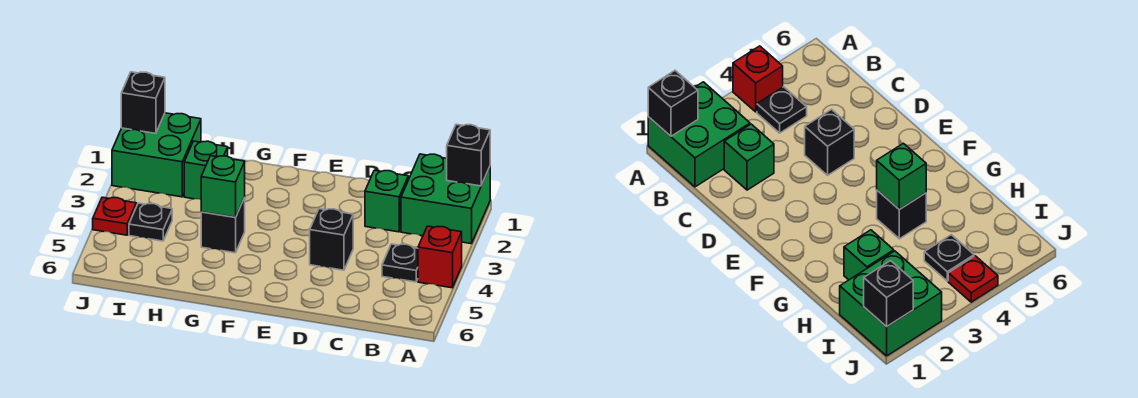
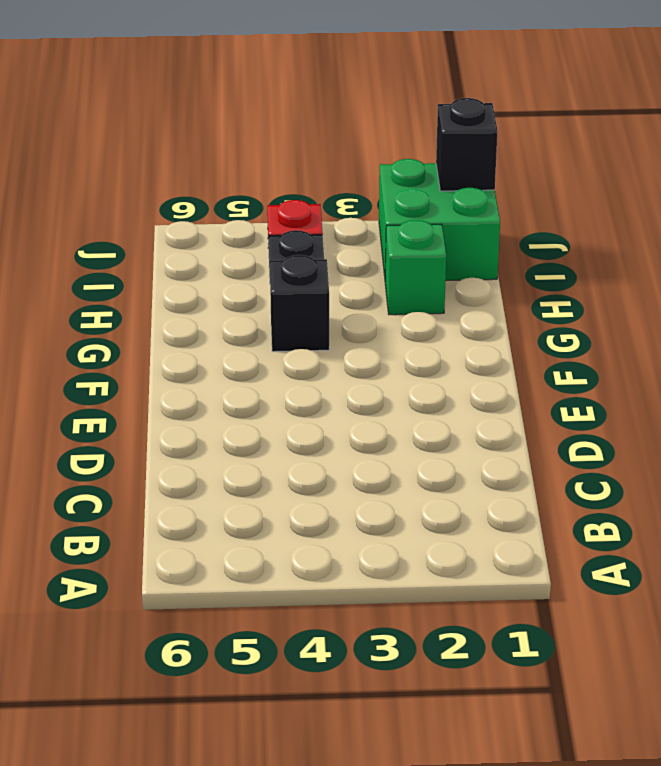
none -> green 2x2 brick [401,154,490,244]
none -> red 1x1 brick [418,226,462,288]
none -> black 1x1 plate [382,244,418,282]

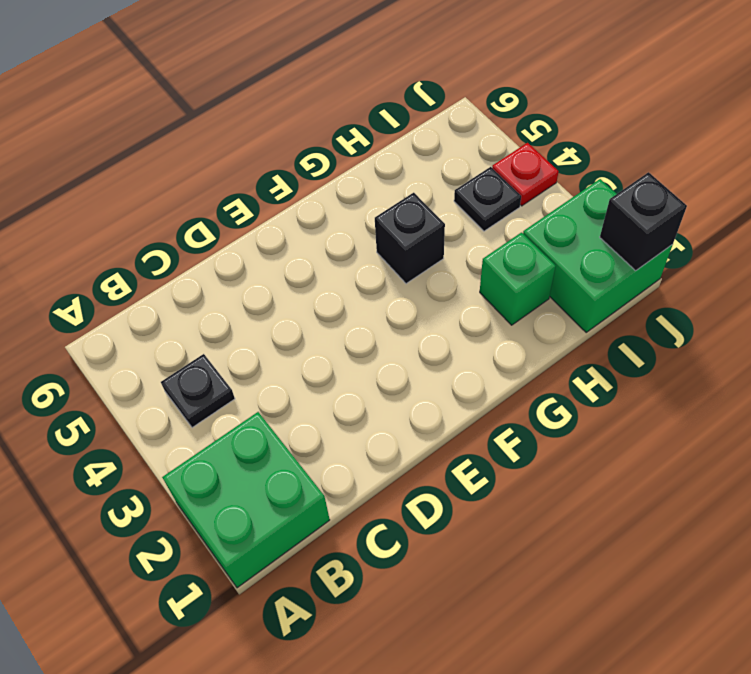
none -> red 1x1 brick [418,226,462,288]
none -> green 1x1 brick [365,170,408,232]
none -> black 1x1 brick [310,209,353,270]

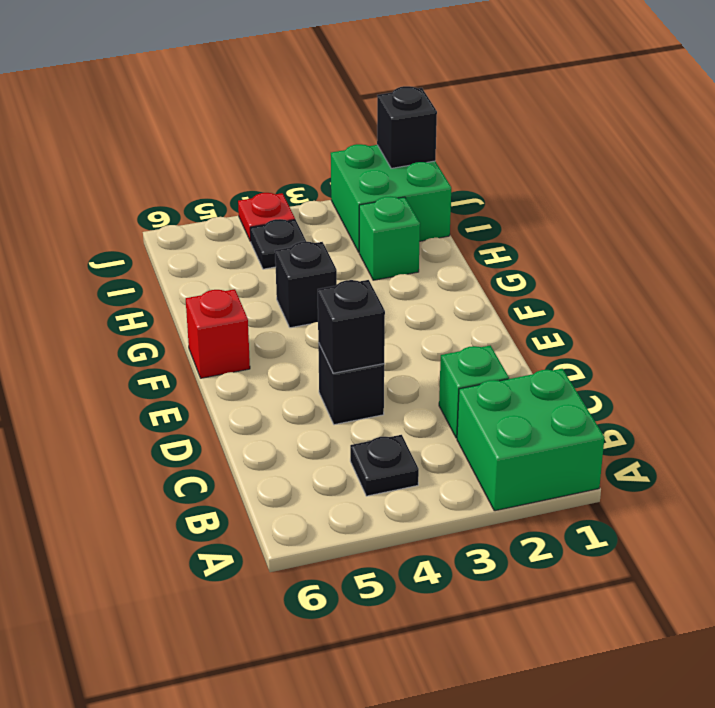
black 1x1 brick [318,280,385,373] -> black 1x1 brick moved to [447,124,490,186]
red 1x1 brick [186,289,250,378] -> red 1x1 brick moved to [418,226,462,288]
none -> green 1x1 brick [201,156,245,217]

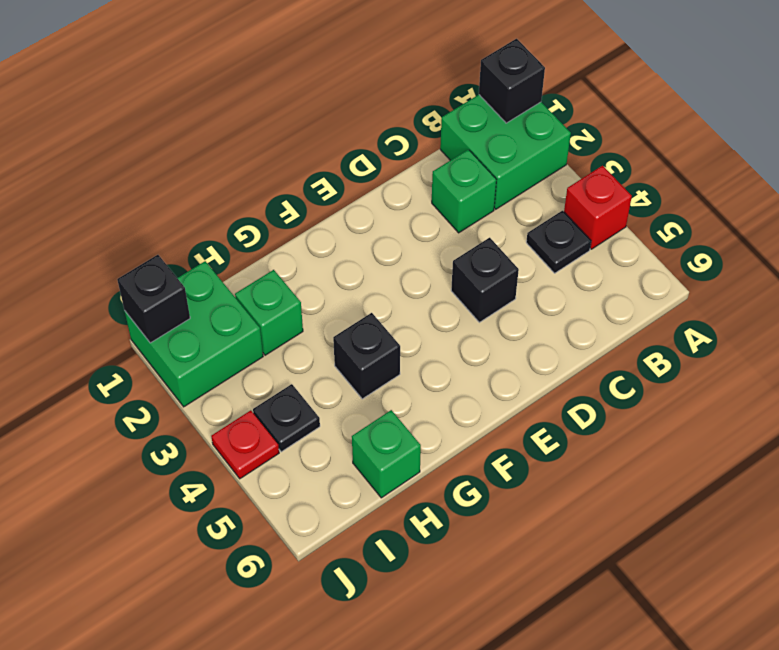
green 1x1 brick [352,410,421,498] -> green 1x1 brick moved to [201,156,245,217]

